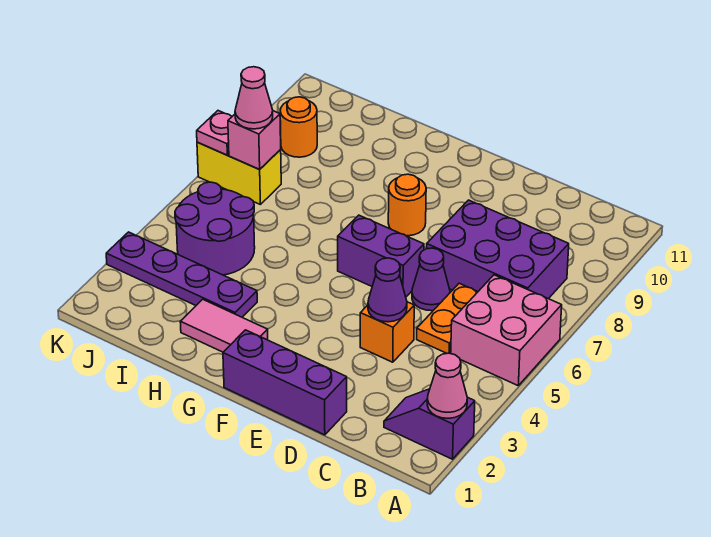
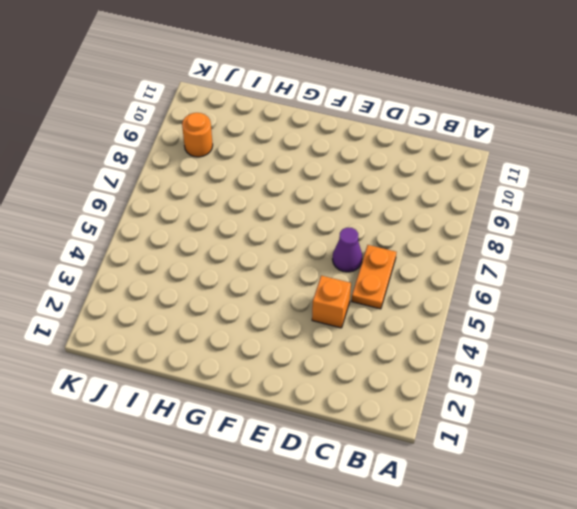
none -> purple 1x2 slope [384,389,475,459]
none -> pink 2x2 brick [451,275,562,385]
none -> purple 2x3 brick [427,200,569,299]

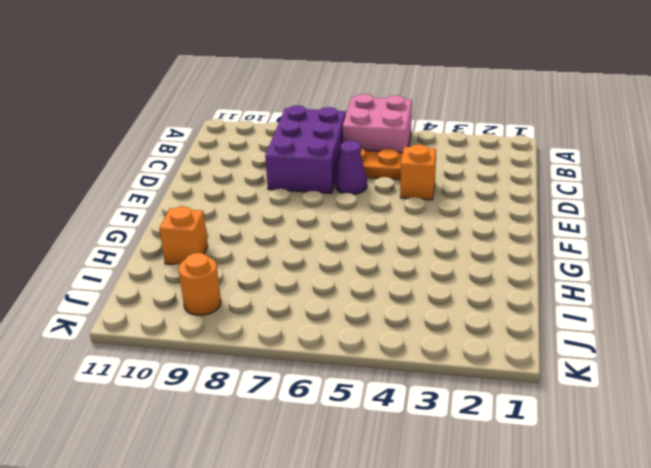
orange 1x1 brick [159,206,208,265] -> none
none -> purple 1x2 slope [384,389,475,459]
none -> purple 1x3 brick [223,330,347,435]
none -> purple 1x2 brick [338,215,424,297]

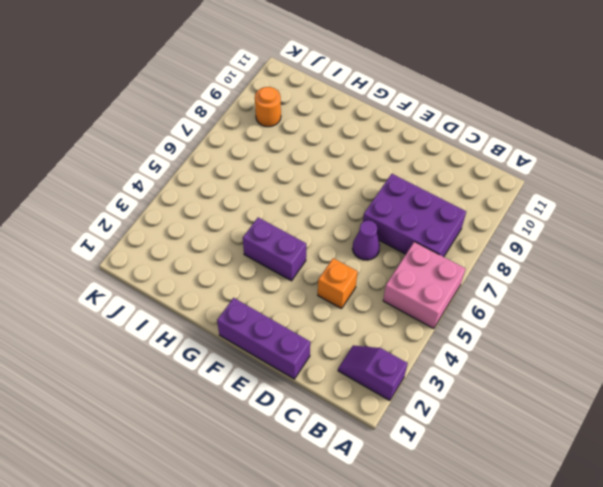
purple 1x2 brick [243,218,306,281] -> purple 1x2 brick moved to [338,215,424,297]
none -> orange 1x2 plate [417,283,478,353]
none -> orange 1x1 round brick [388,174,426,236]
none -> pink 1x2 tile [180,299,268,352]

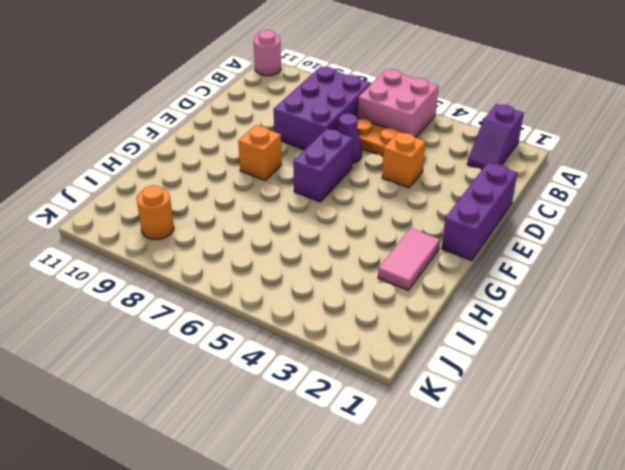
pink 1x1 round brick [254,30,281,76] -> none
orange 1x1 brick [238,125,282,180] -> orange 1x1 round brick [388,174,426,236]
none -> purple 1x4 plate [106,232,257,317]
none -> purple 2x2 round brick [175,182,255,275]
none -> yellow 1x2 brick [197,142,281,204]

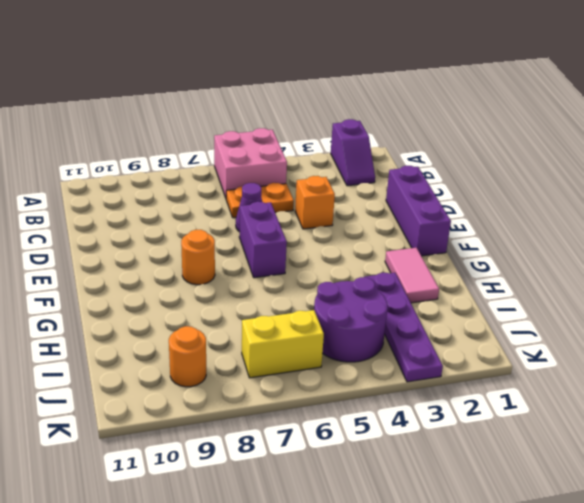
yellow 1x2 brick [242,310,324,378] -> yellow 1x2 brick turned to [197,142,281,204]
none -> purple 2x3 brick [427,200,569,299]
none -> pink 1x1 cone [427,353,467,418]
none -> purple 1x1 cone [368,258,407,322]

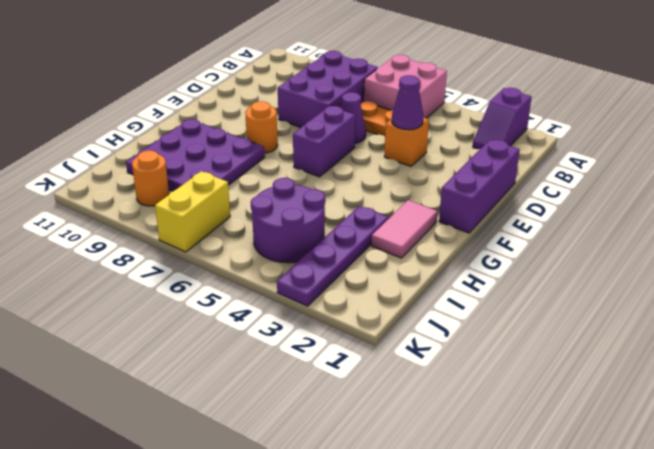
purple 3x3 plate [126,119,265,191] -> none
none -> pink 1x1 cone [427,353,467,418]
none -> pink 1x1 brick [228,111,281,169]
none -> pink 1x1 plate [197,111,232,155]

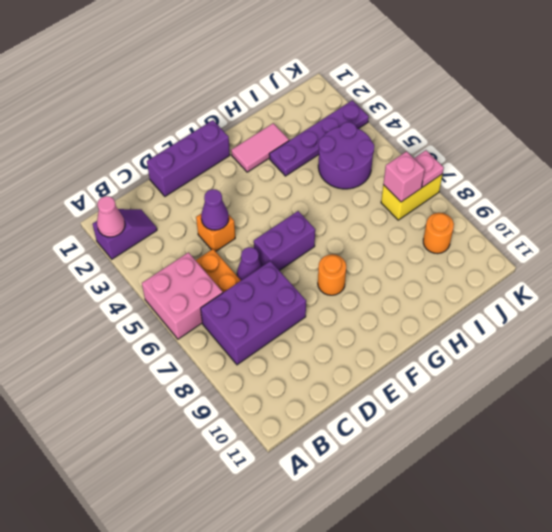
none -> pink 1x1 cone [235,67,273,129]

